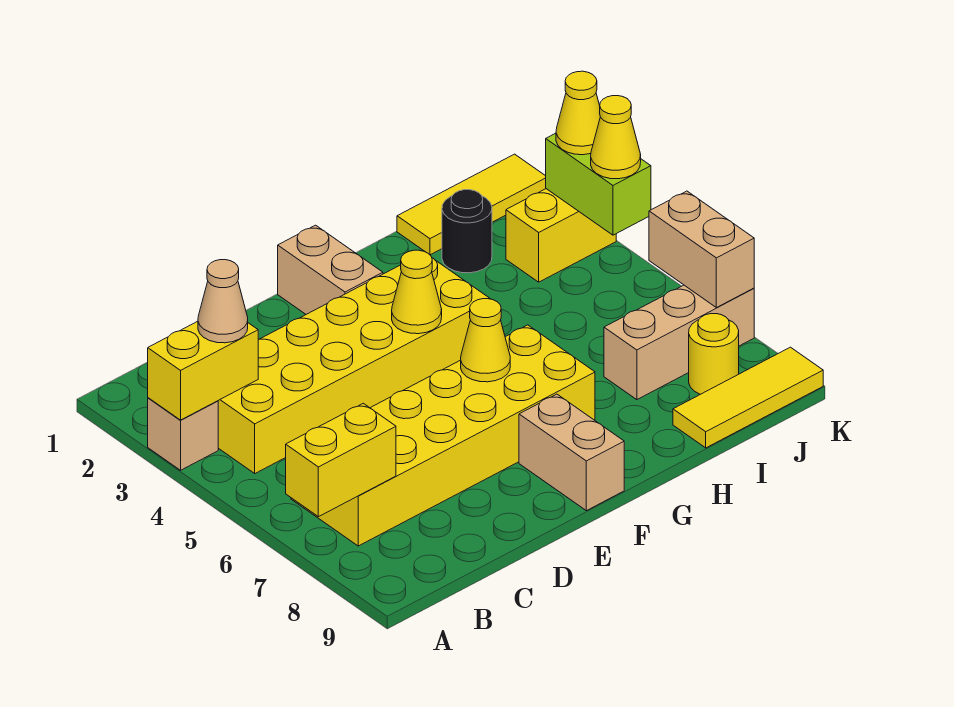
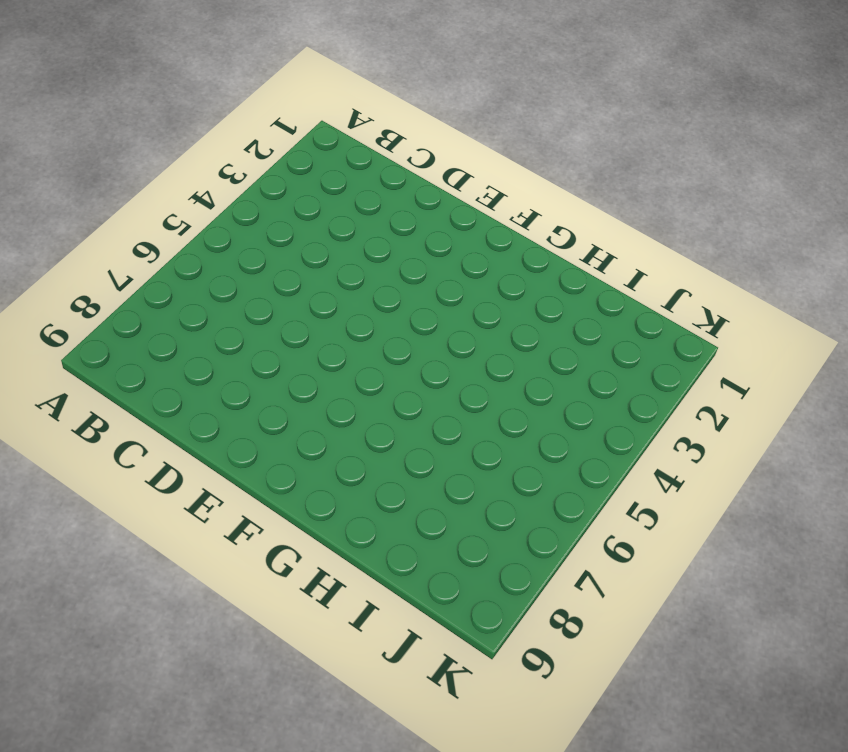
none -> tan 1x1 brick [148,398,218,470]
none -> yellow 2x6 brick [218,258,490,473]
none -> yellow 2x6 brick [291,325,595,546]

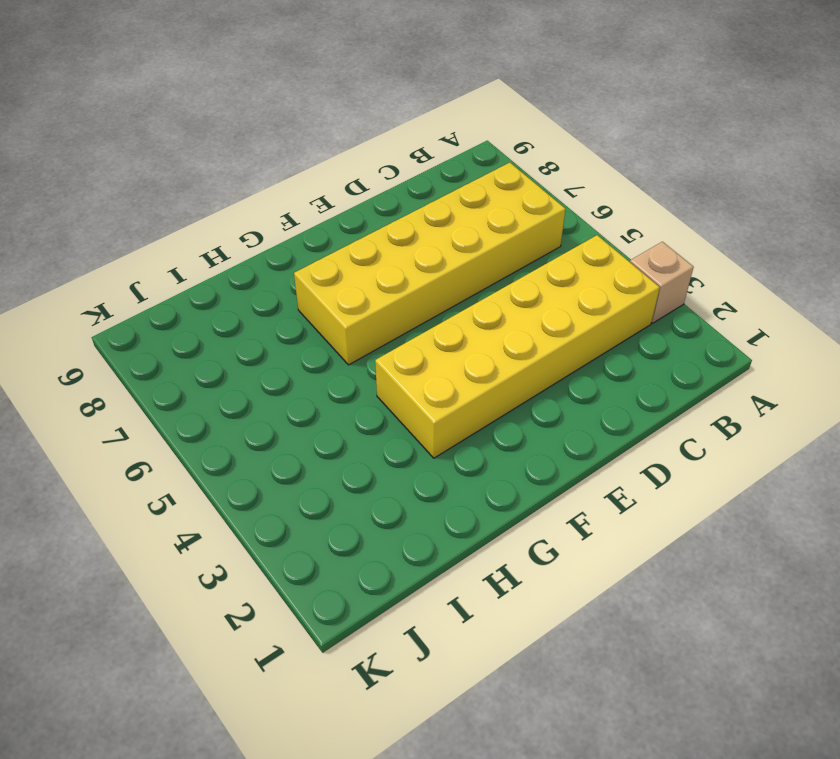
none -> tan 1x2 brick [278,225,383,314]
none -> tan 1x2 brick [519,394,624,511]
none -> yellow 1x3 tile [397,154,546,255]

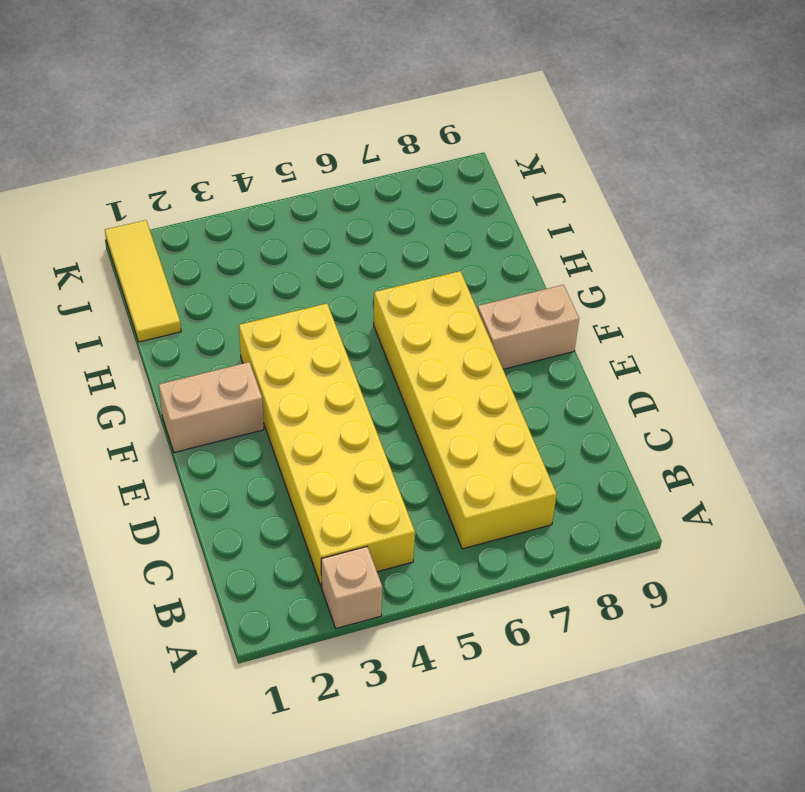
none -> black 1x1 round brick [442,190,492,273]
none -> tan 1x3 brick [604,285,754,400]
none -> yellow 1x3 tile [673,347,823,448]

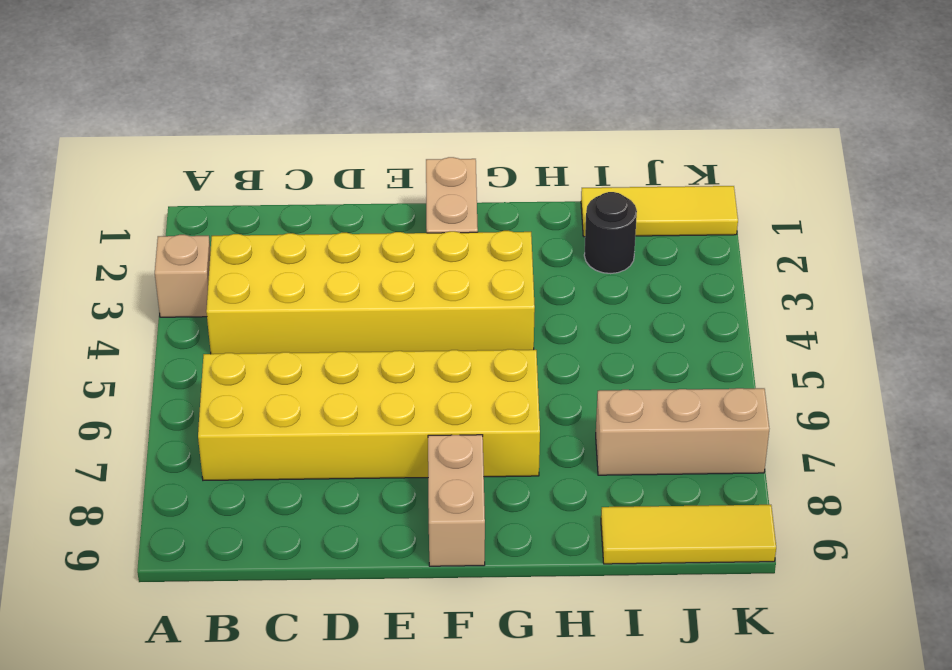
none -> yellow 1x2 brick [506,189,616,282]
none -> yellow 1x1 round brick [689,314,739,394]
none -> yellow 1x2 brick [148,321,258,420]

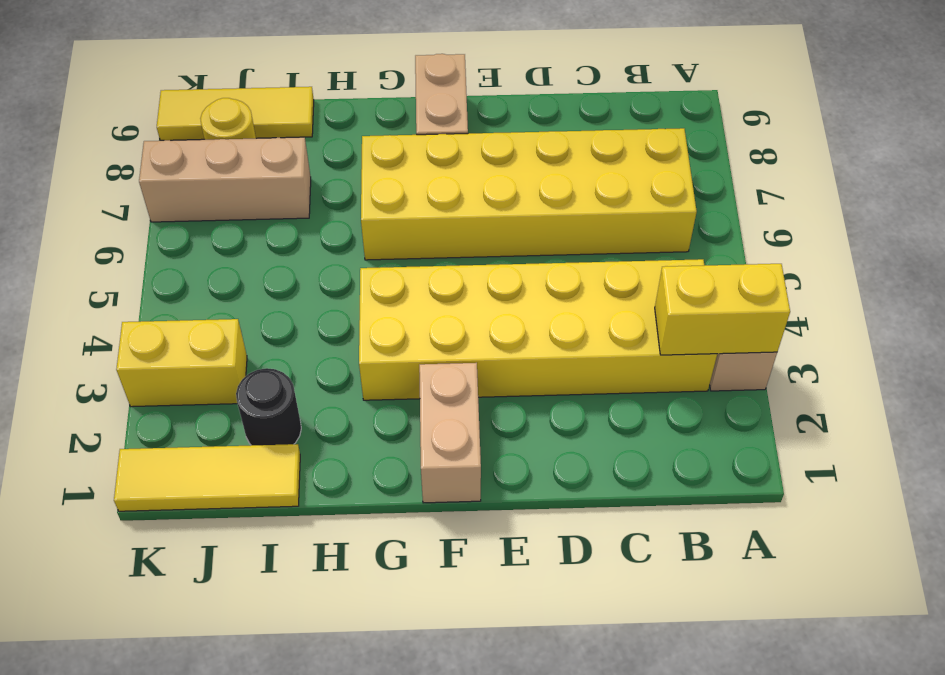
none -> yellow 1x2 brick [286,403,396,517]
none -> yellow 1x1 cone [392,250,442,334]
none -> yellow 1x1 cone [461,299,510,382]

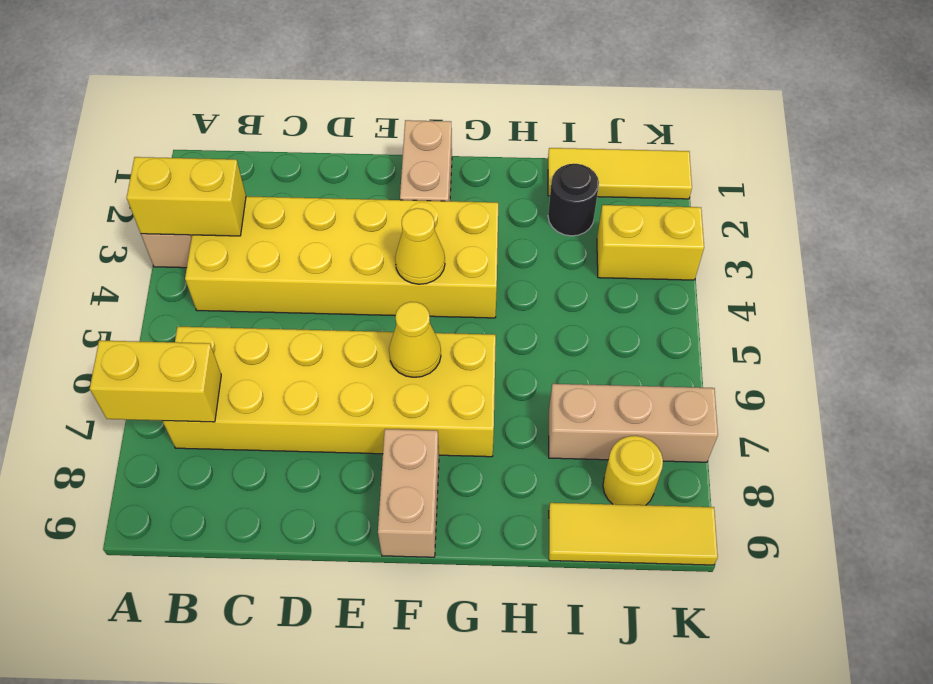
none -> lime 1x2 brick [546,133,651,235]
none -> tan 1x2 brick [649,191,754,308]
none -> tan 1x1 cone [198,260,248,343]

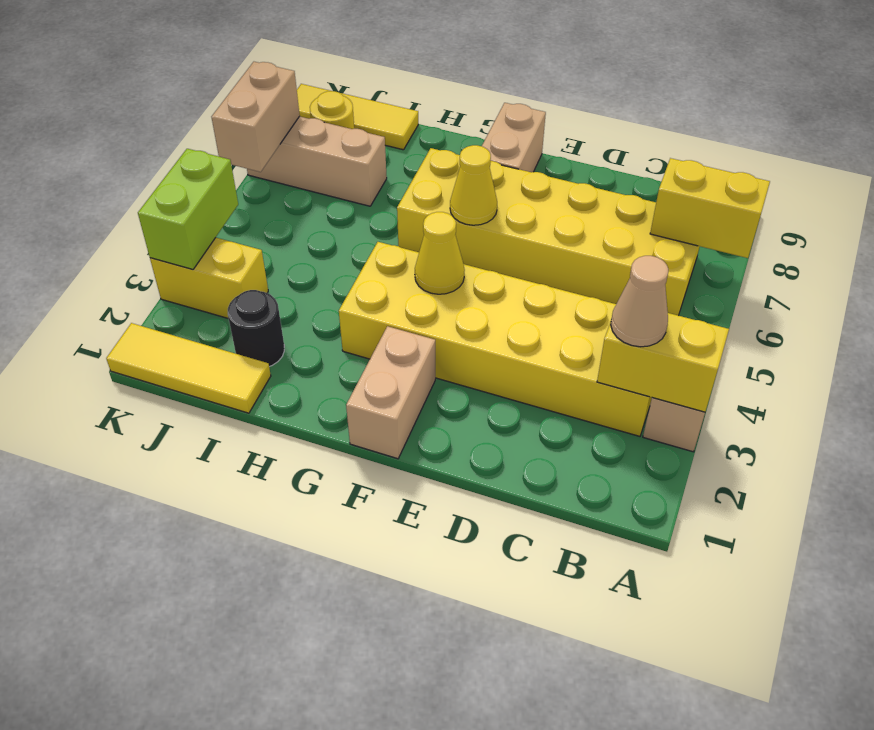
none -> yellow 1x1 cone [556,71,600,155]
none -> yellow 1x1 cone [591,96,641,179]

